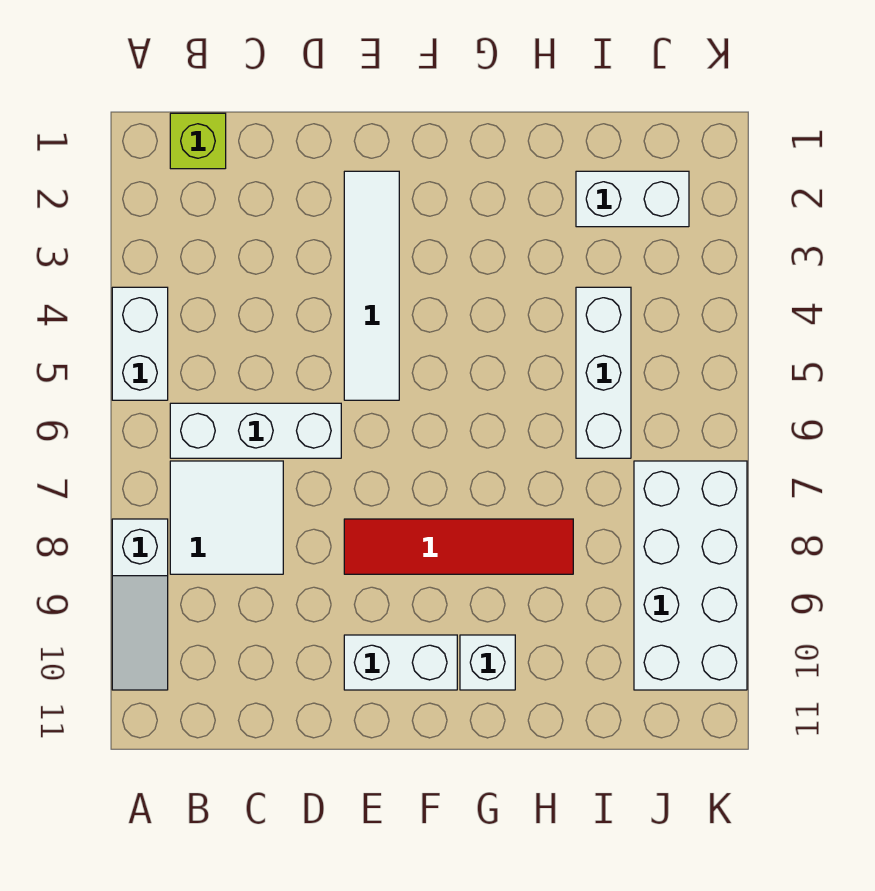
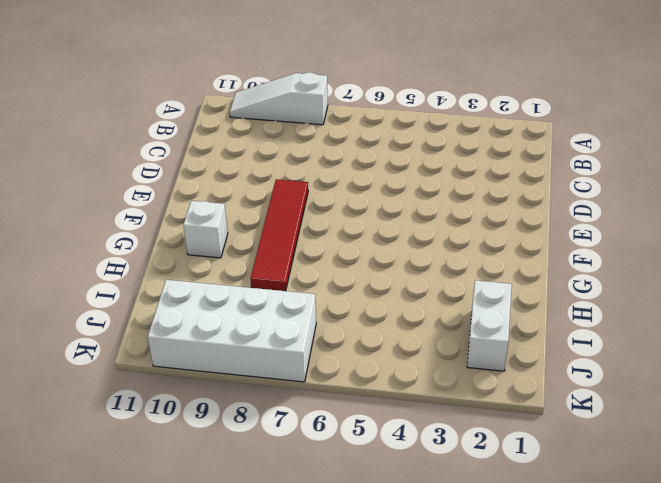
none -> white 1x2 brick [112,287,168,400]
none -> lime 1x1 brick [170,113,226,169]
none -> white 1x3 brick [170,403,341,458]

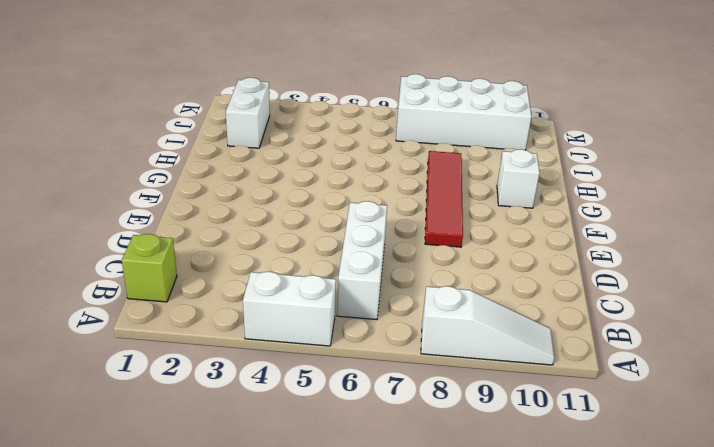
none -> white 2x2 tile [170,461,283,574]
none -> white 1x4 tile [344,171,399,400]
none -> white 1x2 brick [344,635,457,690]

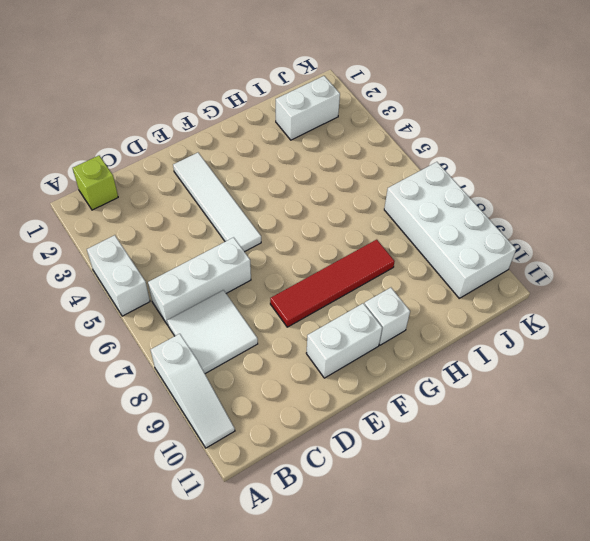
none -> white 1x3 brick [576,287,631,458]

